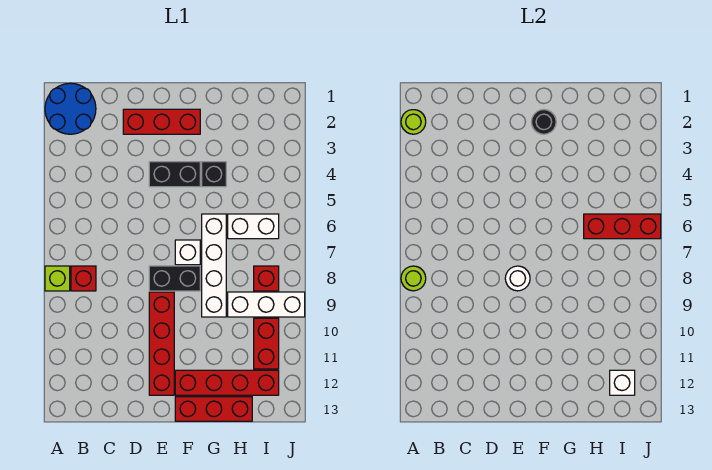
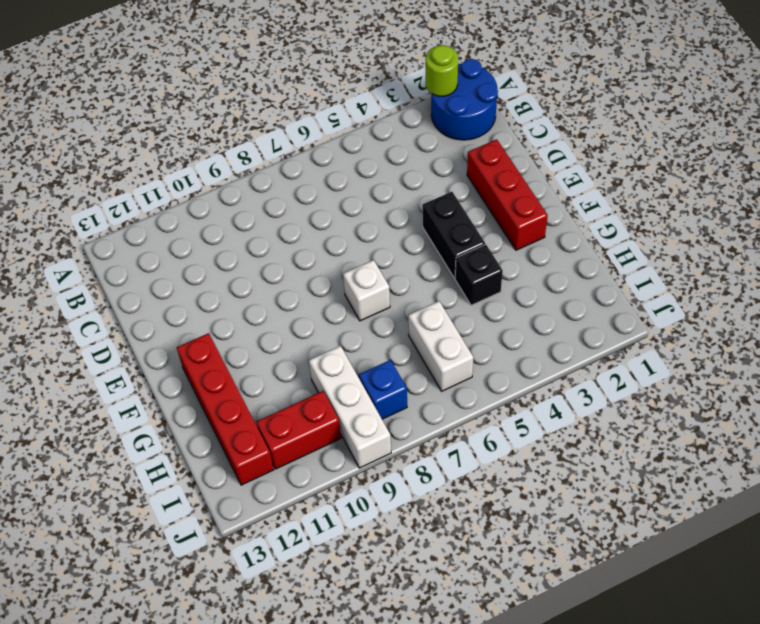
blue 1x1 brick [359,360,407,419] -> red 1x1 brick [254,266,279,291]
none -> lime 1x1 brick [45,266,70,291]
none -> red 1x1 brick [71,266,96,291]
none -> black 1x2 brick [149,266,200,291]

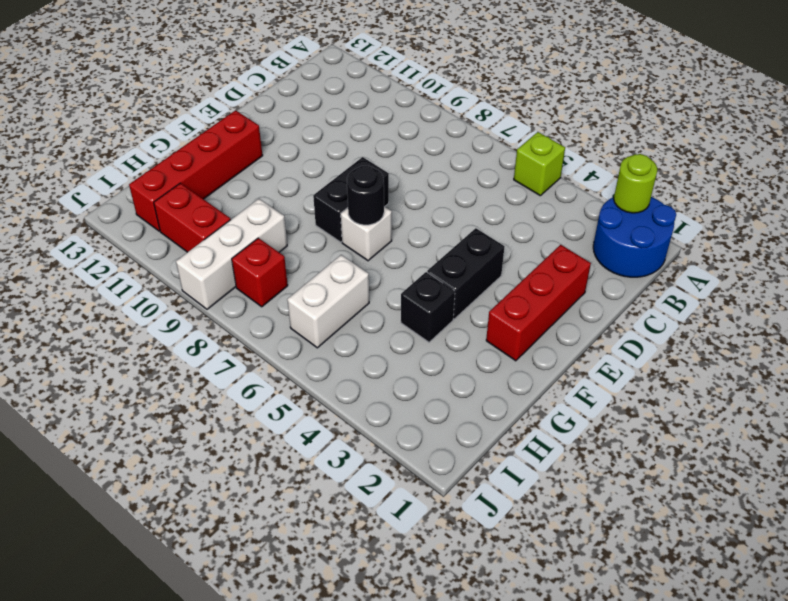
lime 1x1 brick [514,132,565,196] -> lime 1x1 brick moved to [45,266,70,291]
black 1x1 round brick [347,166,384,225] -> black 1x1 round brick moved to [531,110,556,134]
none -> red 1x1 brick [71,266,96,291]
none -> red 1x4 brick [149,292,174,395]
none -> red 1x3 brick [175,397,252,421]

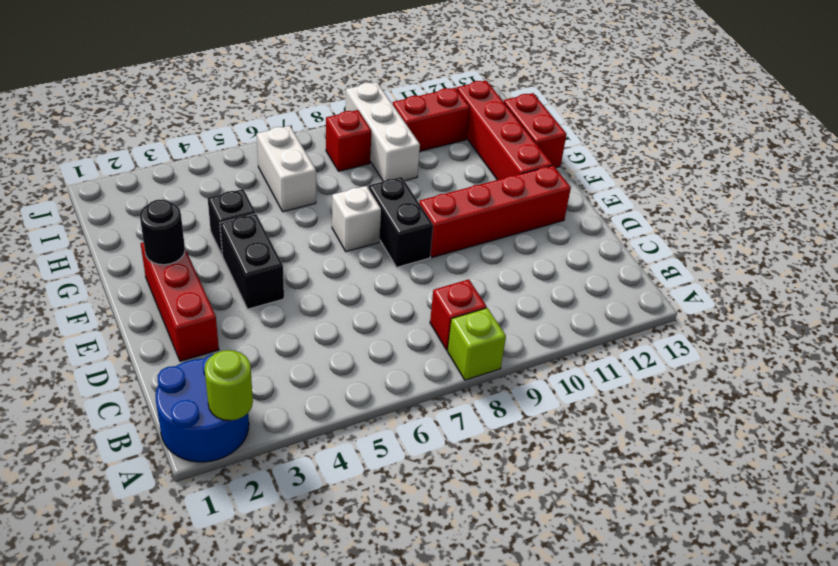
red 1x2 brick [504,93,567,168] -> red 1x3 brick [175,397,252,421]
none -> white 1x4 brick [202,214,226,317]
none -> lime 1x1 round brick [401,266,426,291]
none -> white 1x1 round brick [505,266,530,291]

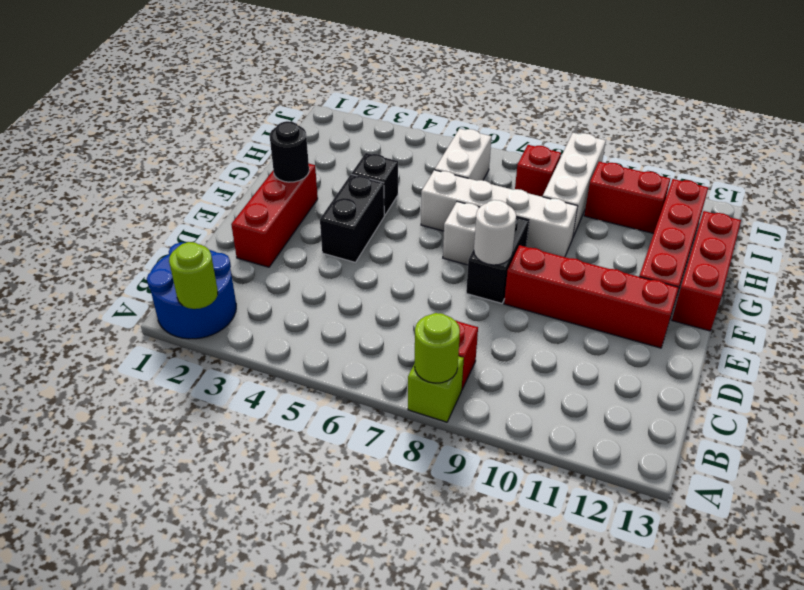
none -> red 1x3 brick [584,214,661,239]
none -> white 1x1 brick [610,370,635,395]

